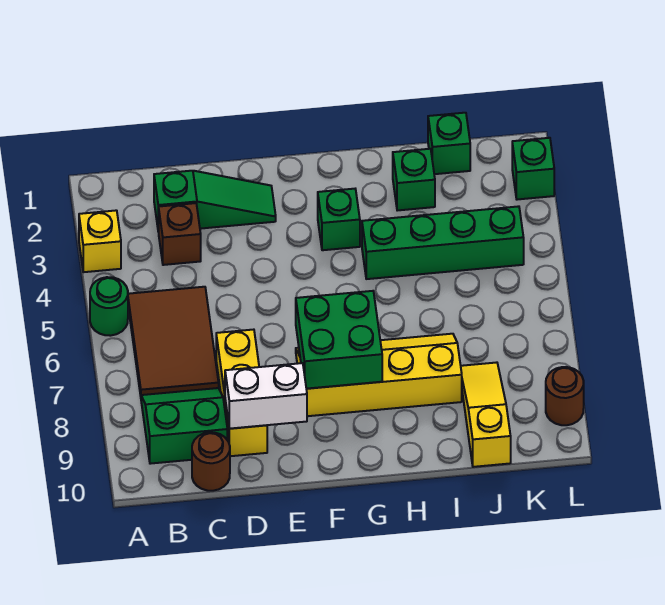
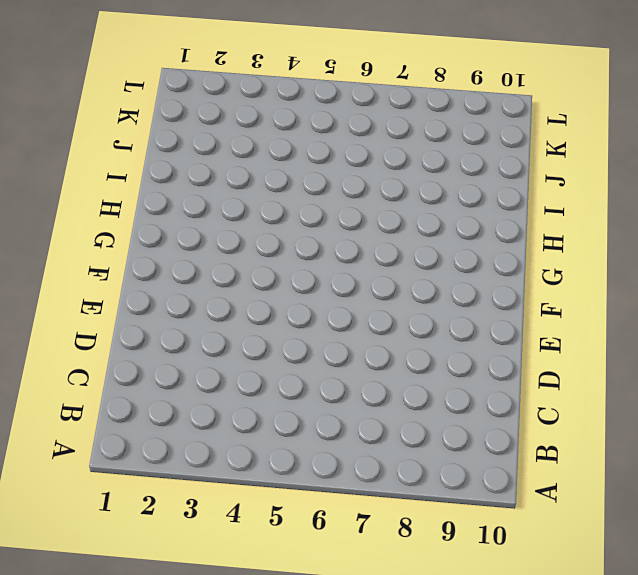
none -> yellow 1x1 brick [79,210,121,272]
none -> green 1x1 round brick [90,277,128,336]
none -> brown 2x3 tile [128,287,219,396]

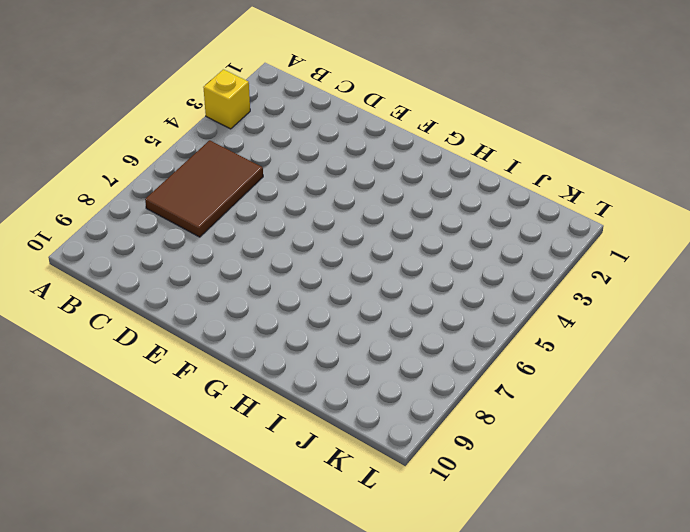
none -> green 1x1 round brick [90,277,128,336]
none -> green 2x2 slope [141,388,227,464]
none -> green 1x3 slope [154,171,276,232]

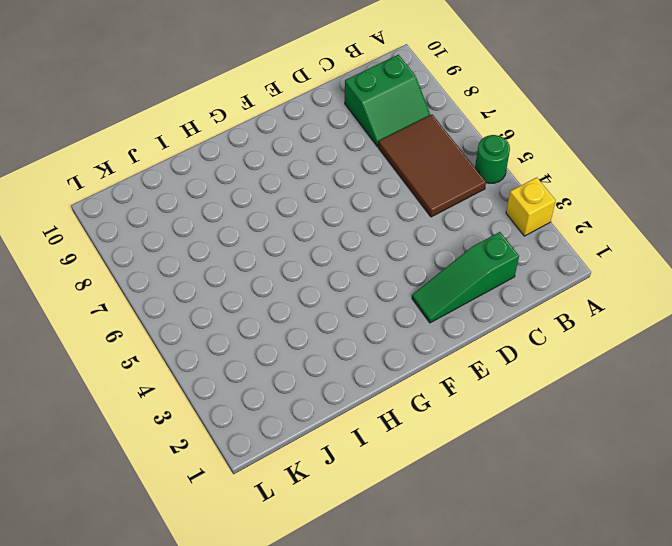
none -> brown 1x1 brick [159,203,201,265]
none -> brown 1x1 round brick [192,432,230,491]
none -> yellow 1x3 brick [216,330,267,456]

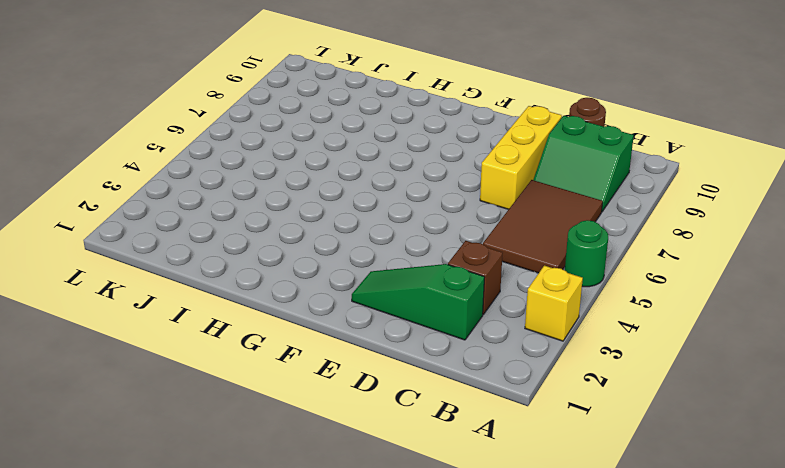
none -> yellow 2x4 slope [296,334,462,416]
none -> green 1x1 brick [318,189,360,250]
none -> green 1x4 brick [362,206,524,279]

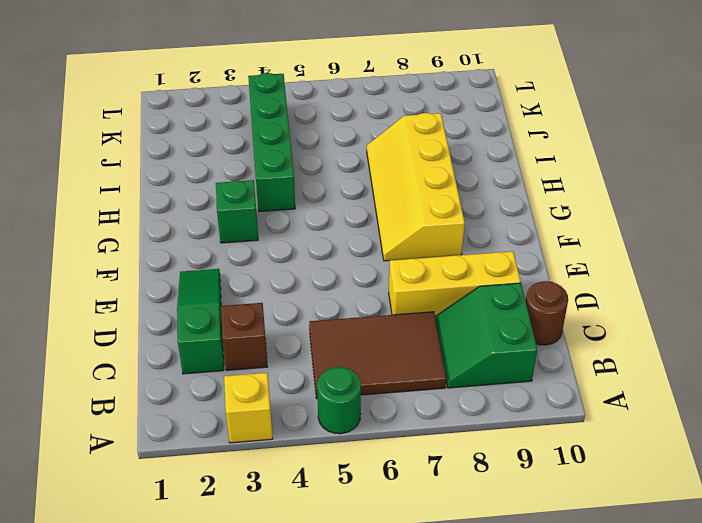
none -> green 1x1 brick [393,149,435,211]
none -> green 1x1 brick [428,113,470,174]
none -> yellow 1x3 slope [461,362,511,467]

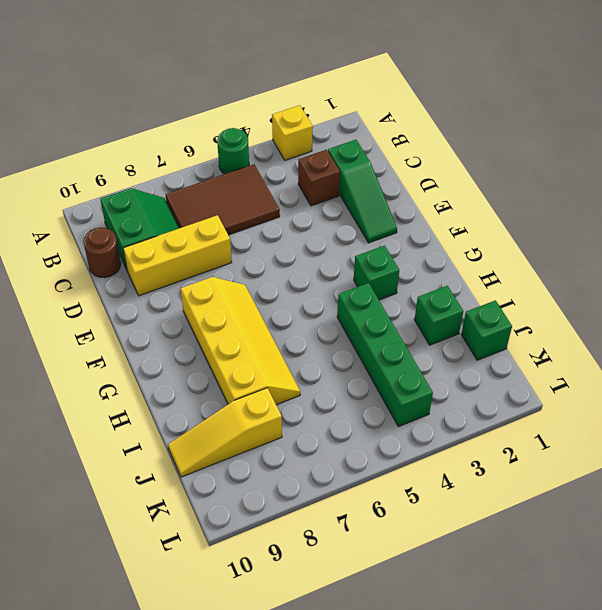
yellow 1x3 slope [168,388,282,477] -> yellow 1x3 slope turned to [461,362,511,467]
none -> green 1x1 brick [512,138,554,200]
none -> brown 1x1 round brick [546,367,584,425]
none -> white 1x2 brick [225,363,307,429]

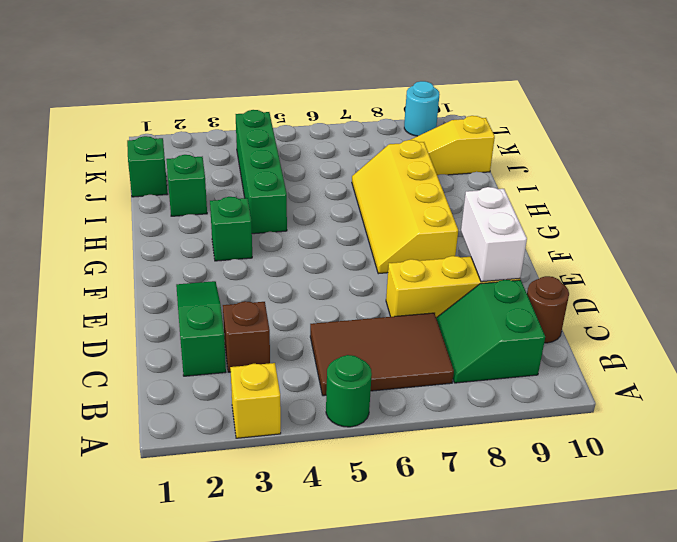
cyan 1x1 round brick [404,81,440,136] -> brown 1x1 round brick [546,367,584,425]
none -> green 1x1 brick [512,138,554,200]
none -> green 2x2 brick [296,291,382,389]

